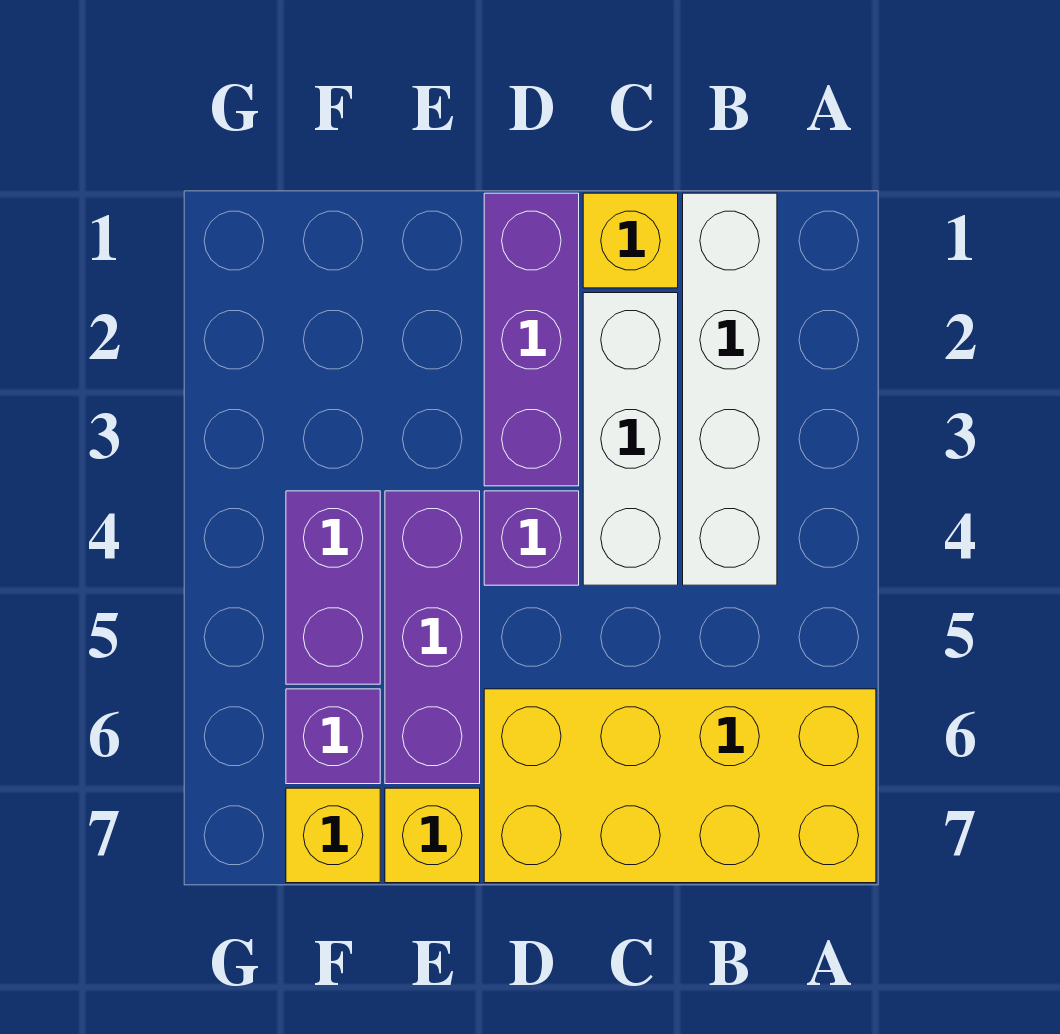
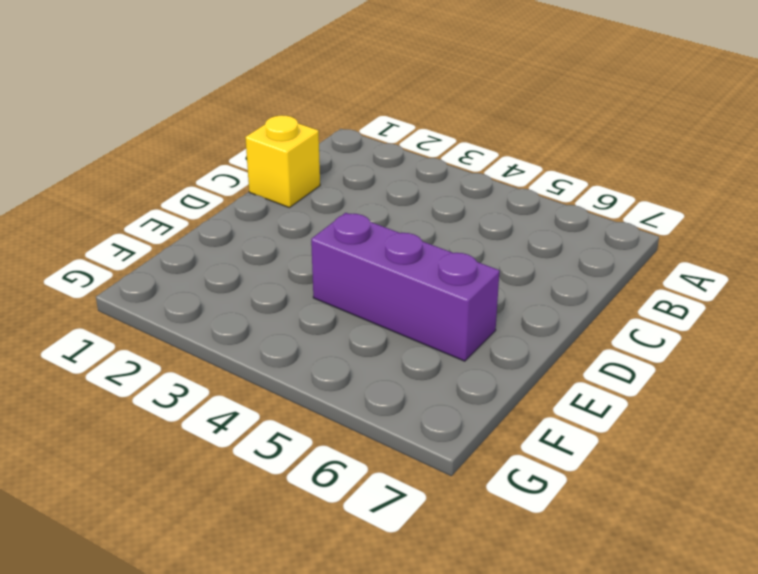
none -> yellow 2x4 brick [484,689,876,883]
none -> white 1x4 brick [683,193,777,585]

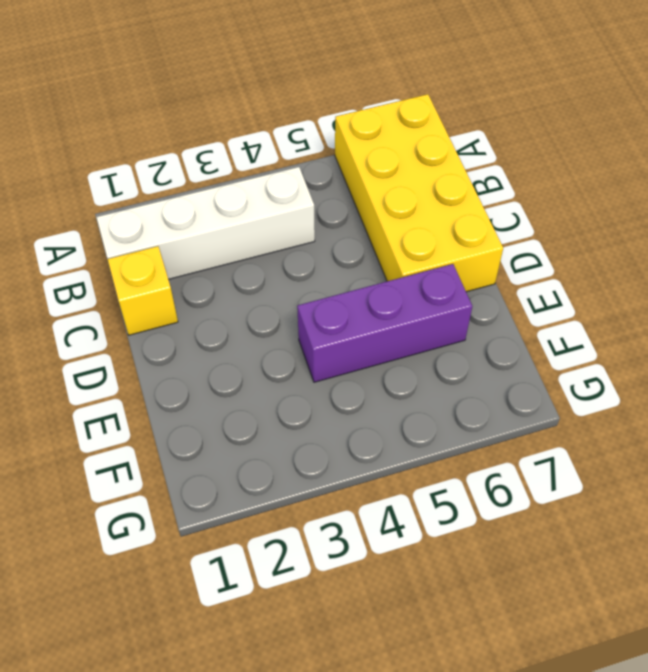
none -> white 1x3 brick [583,293,678,585]
none -> purple 1x3 brick [484,193,579,486]

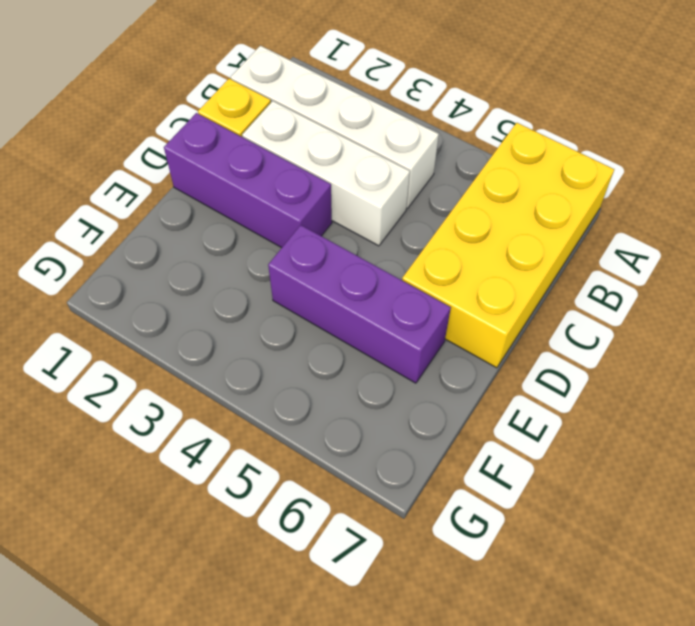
none -> purple 1x1 brick [484,491,579,585]
none -> yellow 1x1 brick [385,788,480,883]

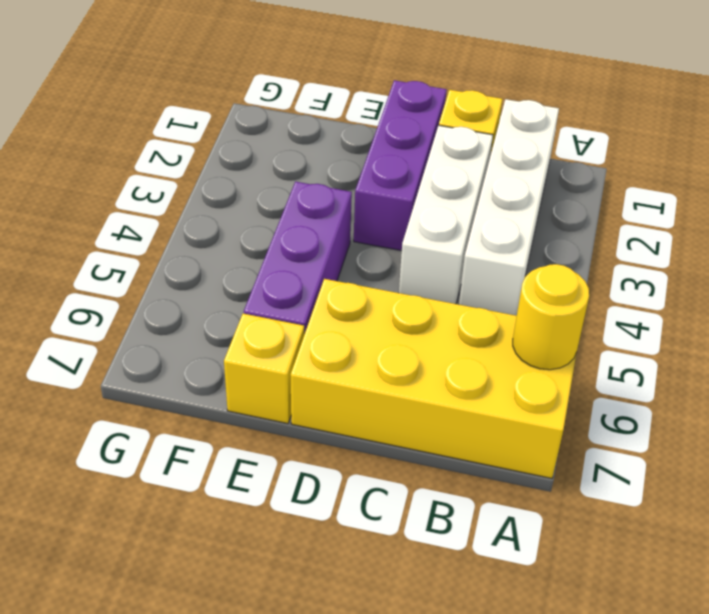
yellow 1x1 round brick [513,264,589,370] -> none
none -> purple 1x1 brick [484,491,579,585]
none -> purple 1x2 brick [286,491,380,684]

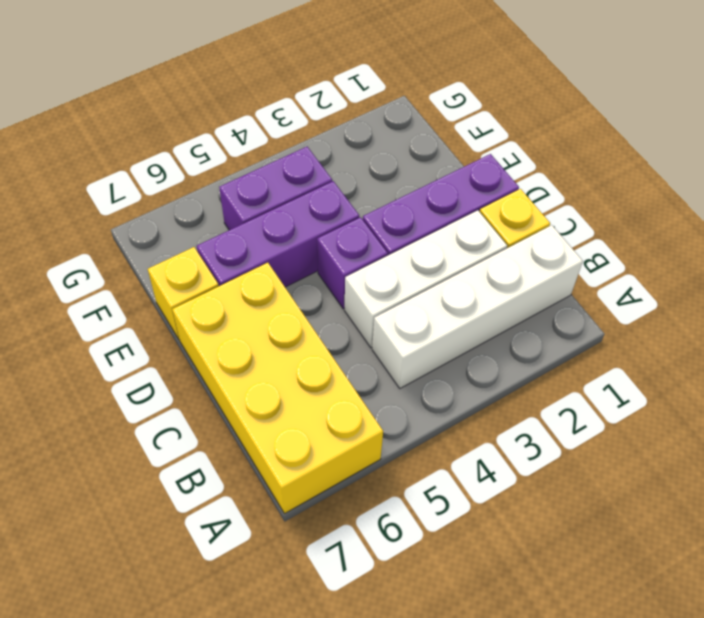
none -> purple 1x1 brick [286,689,380,784]
none -> yellow 1x1 brick [286,788,380,883]

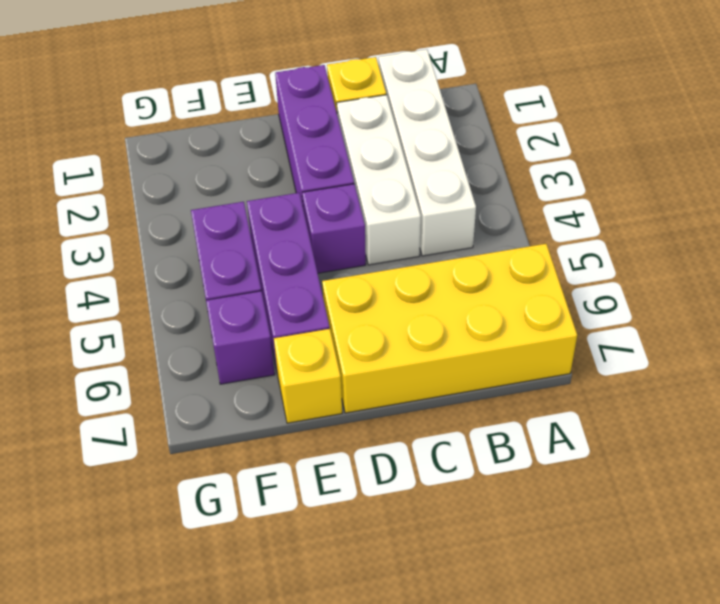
none -> yellow 1x1 brick [286,788,380,883]

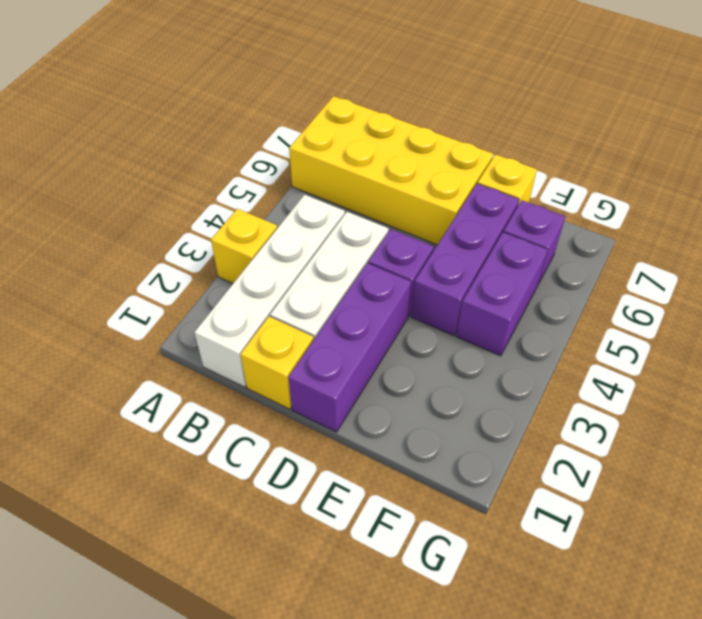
yellow 1x1 brick [211,209,277,283] -> yellow 1x1 brick moved to [286,788,380,883]

